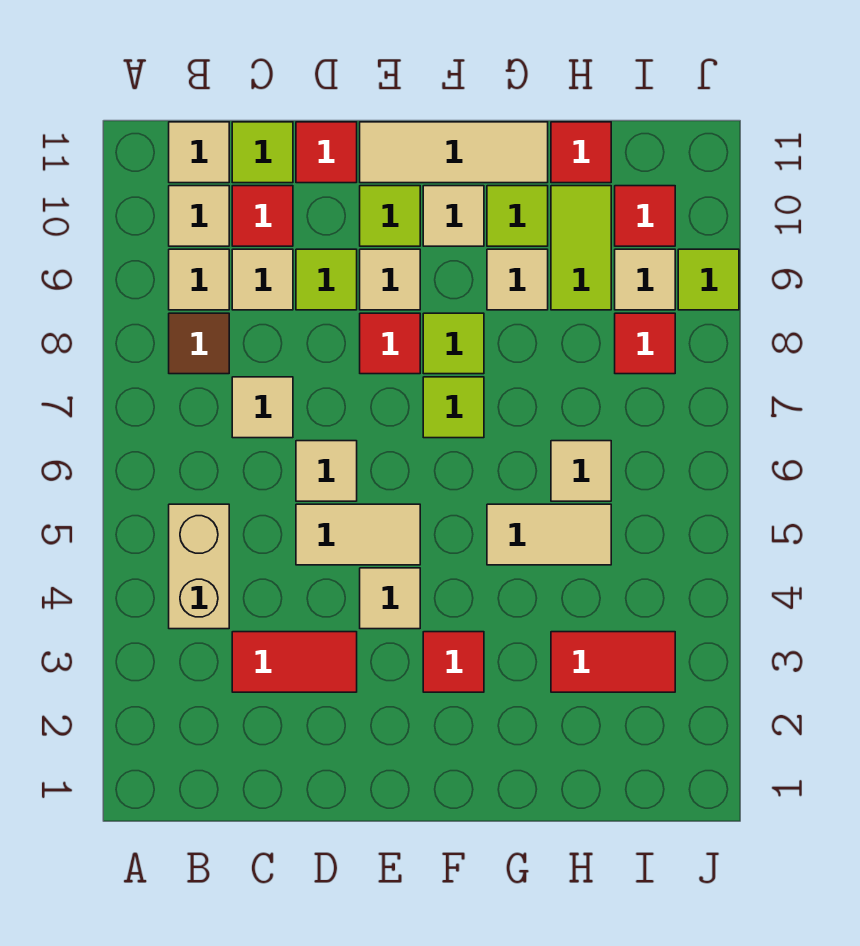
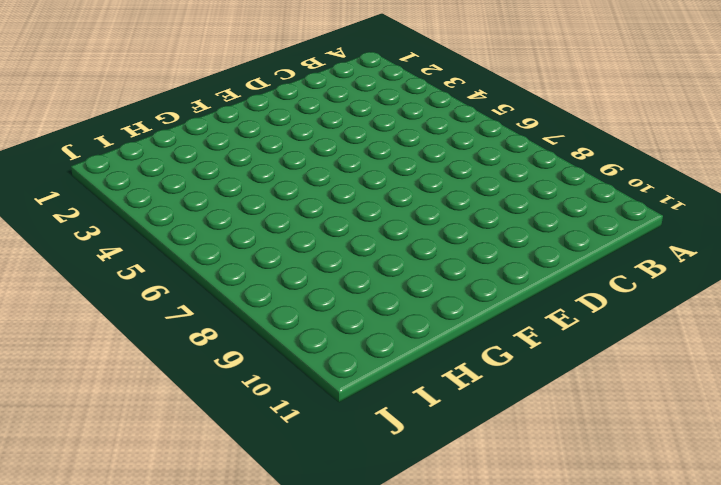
none -> tan 1x2 brick [169,504,229,629]
none -> brown 1x1 tile [169,313,229,374]
none -> tan 1x1 tile [169,249,229,310]
none -> tan 1x1 tile [169,186,229,246]

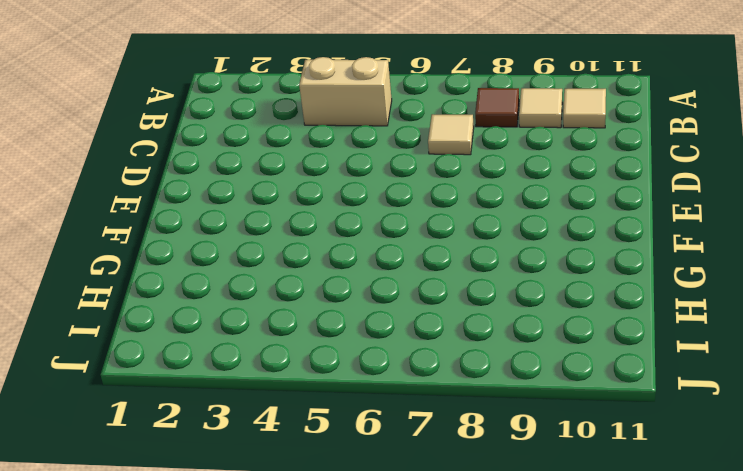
none -> tan 1x1 tile [169,122,229,183]
none -> red 1x2 tile [232,632,357,692]
none -> tan 1x1 tile [232,249,293,310]
none -> red 1x1 tile [232,186,293,246]

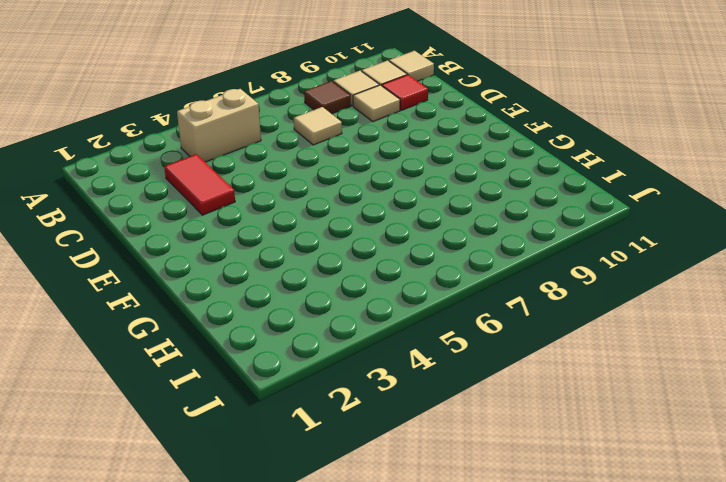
none -> lime 1x1 tile [232,122,293,183]
none -> tan 1x2 tile [296,504,420,565]
none -> tan 1x1 tile [296,441,357,501]
none -> lime 1x1 tile [296,249,357,310]

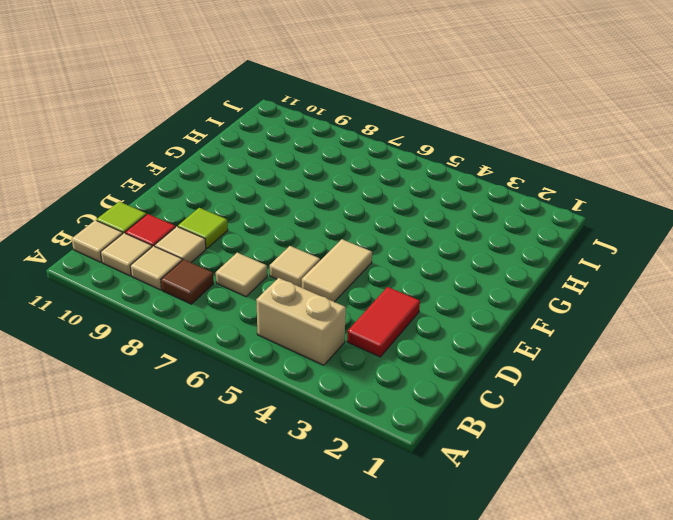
none -> red 1x1 tile [296,122,357,183]
none -> tan 1x1 tile [360,568,420,629]
none -> red 1x1 tile [360,313,420,374]
none -> tan 1x1 tile [360,249,420,310]

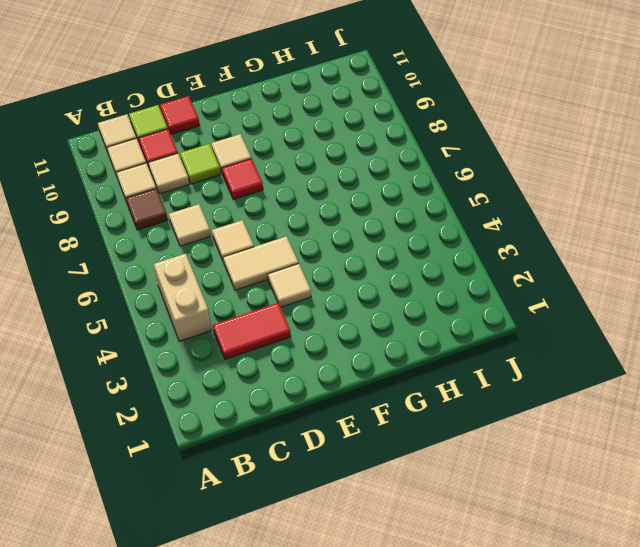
none -> lime 1x1 tile [360,186,420,246]
none -> tan 1x3 tile [360,122,548,183]
none -> red 1x1 tile [423,632,484,692]
none -> lime 1x1 tile [423,377,484,438]

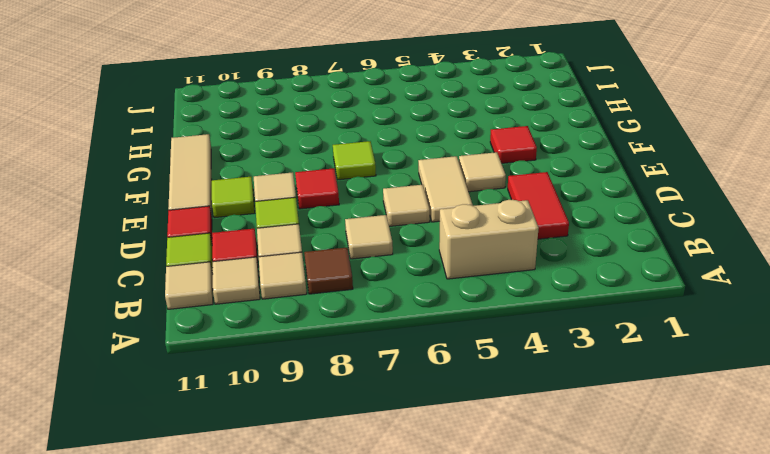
none -> lime 1x1 tile [423,313,484,374]
none -> tan 1x1 tile [423,186,484,246]
none -> tan 1x2 tile [487,504,611,565]
none -> tan 1x1 tile [487,249,548,310]

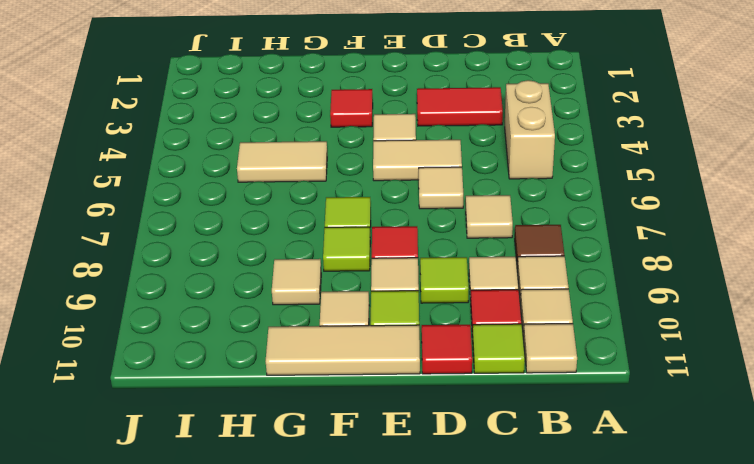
none -> lime 1x1 tile [487,186,548,246]
none -> red 1x2 tile [551,632,675,692]
none -> tan 1x1 tile [551,441,611,501]
none -> lime 1x2 tile [551,186,611,310]

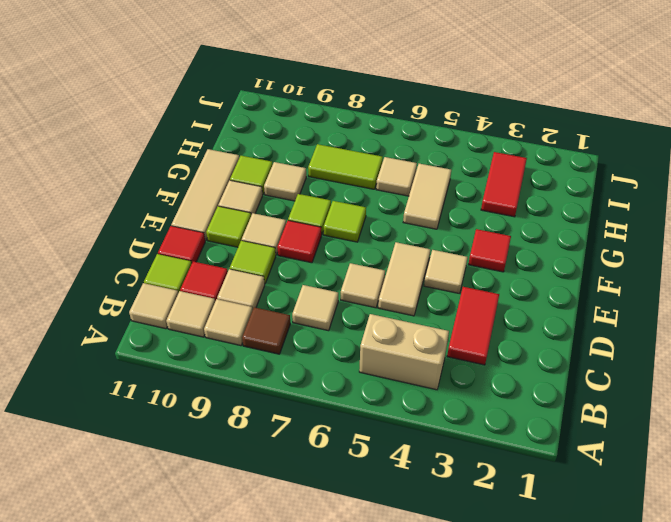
lime 1x2 tile [308,144,383,189] -> lime 1x2 tile moved to [551,186,611,310]
none -> red 1x1 tile [551,122,611,183]
none -> red 1x1 tile [615,313,675,374]
none -> tan 1x1 tile [615,249,675,310]
none -> red 1x1 tile [615,186,675,246]

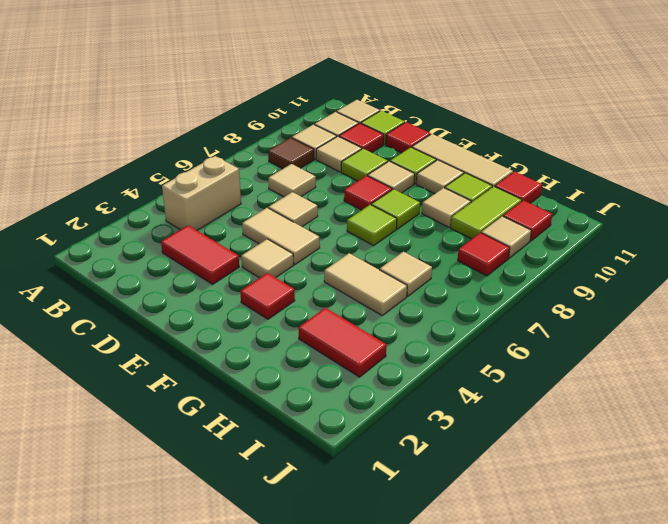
none -> lime 1x1 tile [678,249,739,310]

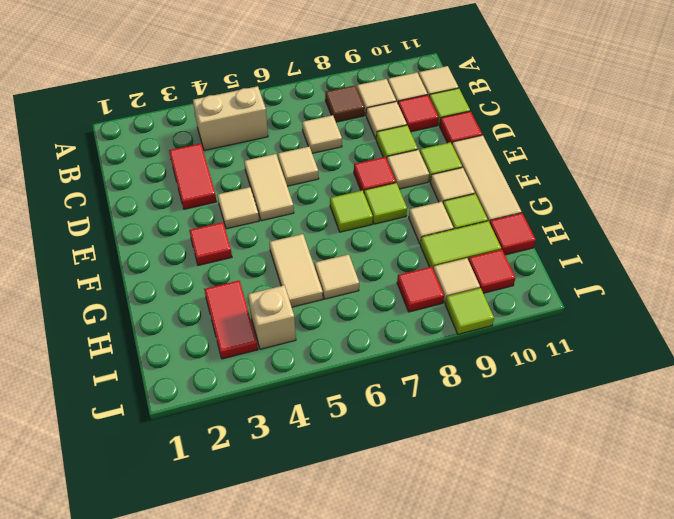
tan 1x1 brick [248,285,296,349] -> none

